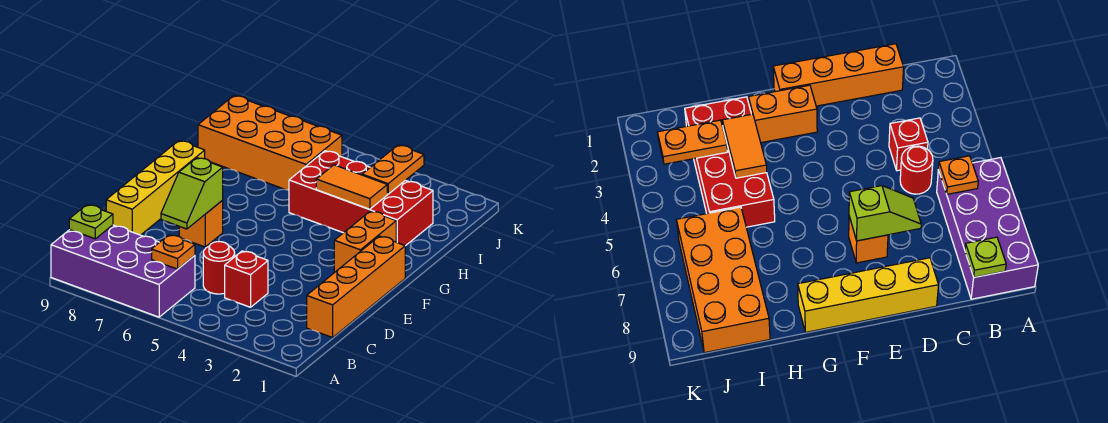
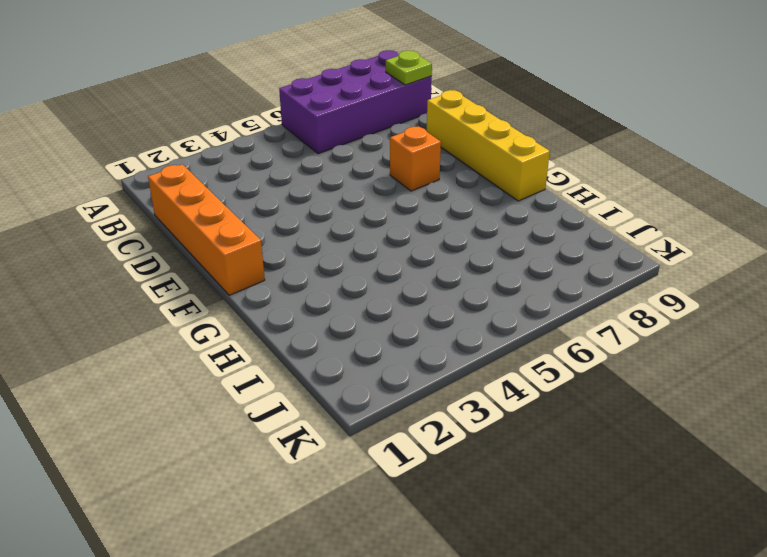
none -> red 1x1 brick [225,251,268,307]
none -> red 1x1 round brick [203,242,235,294]
none -> orange 1x2 brick [334,211,396,273]

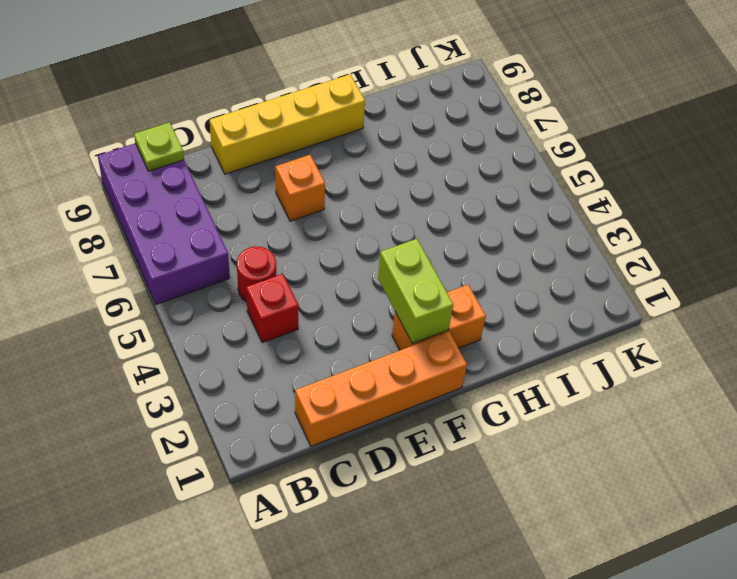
lime 1x2 brick [378,239,453,343] -> none
none -> red 2x4 brick [289,151,433,246]
none -> orange 2x4 brick [198,96,342,190]
none -> orange 1x1 plate [152,235,195,269]

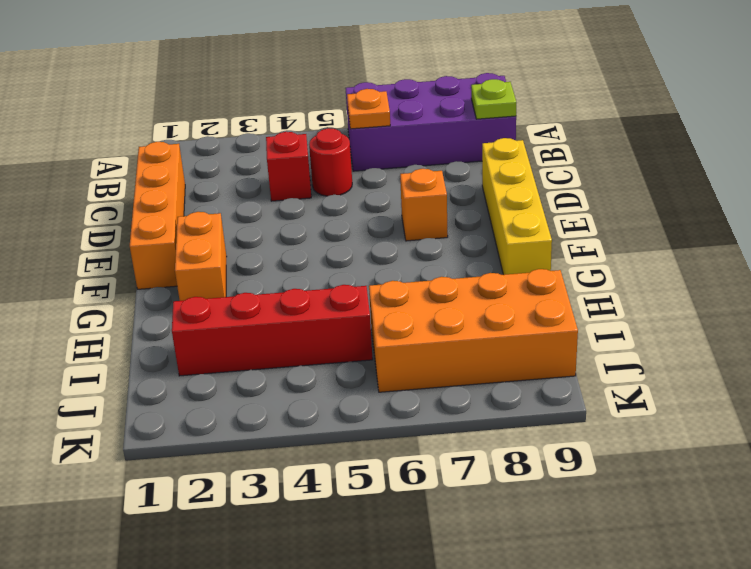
red 1x4 brick [172,285,373,376] -> red 2x4 brick [289,151,433,246]
none -> lime 1x2 slope [161,158,223,229]
none -> orange 1x2 tile [316,165,387,209]
none -> orange 1x2 plate [362,145,424,194]

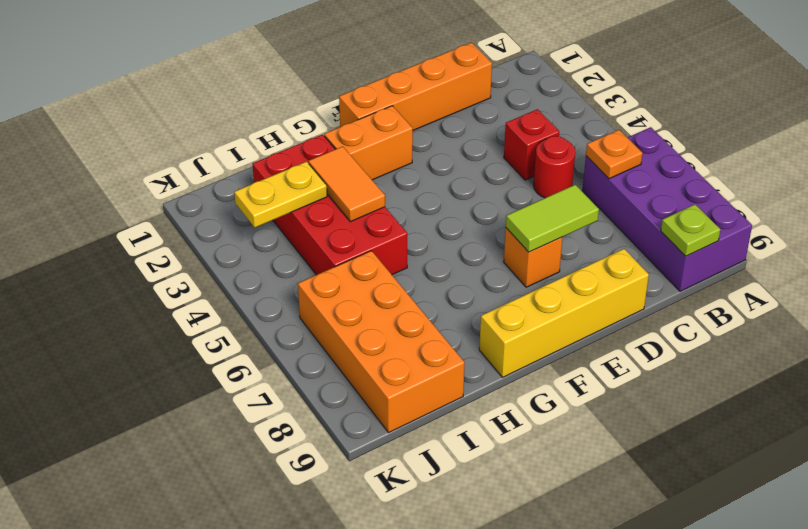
lime 1x2 tile [506,185,599,252] -> lime 1x2 slope [161,158,223,229]
yellow 1x2 plate [234,162,327,227] -> orange 1x2 plate [362,145,424,194]

